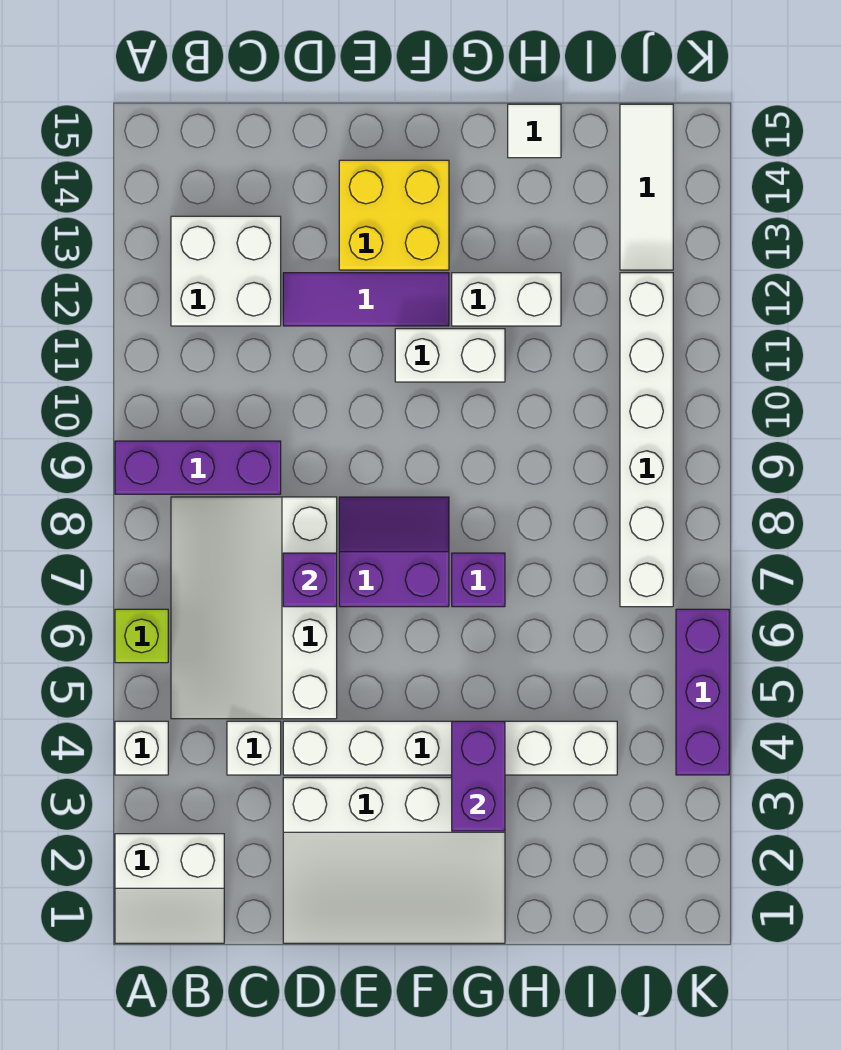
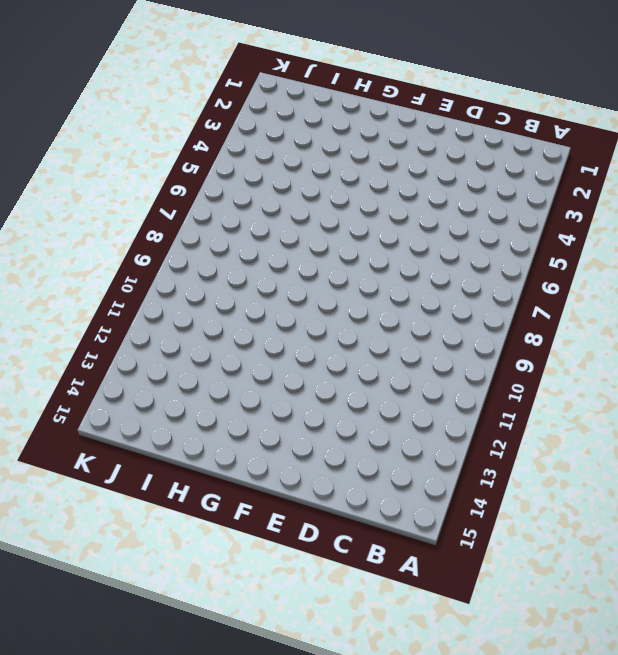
none -> white 2x2 slope [115,834,224,943]
none -> white 1x1 brick [115,721,168,775]
none -> lime 1x1 brick [115,609,168,663]

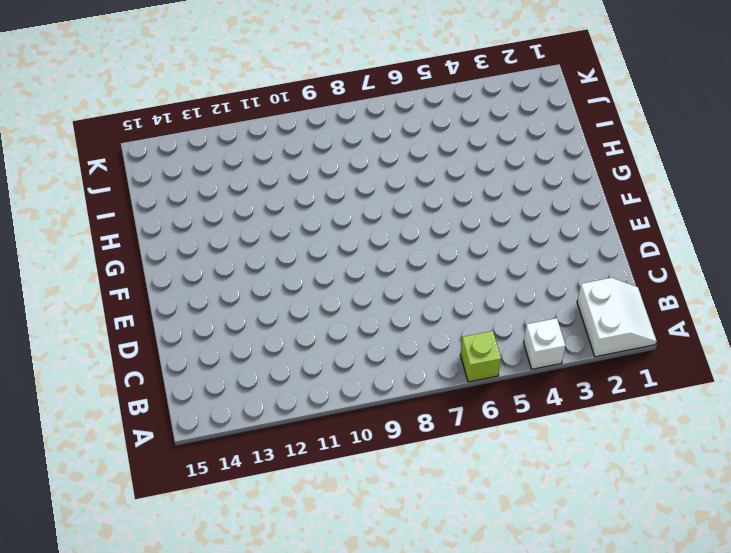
none -> purple 1x3 brick [115,441,281,494]
none -> white 3x4 slope [171,497,337,719]
none -> white 2x2 brick [171,216,281,326]

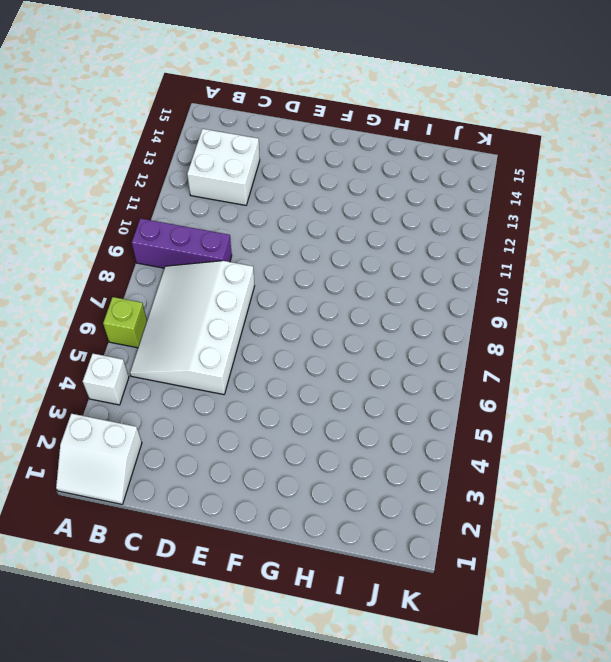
none -> white 1x1 brick [227,721,281,775]
none -> white 3x4 slope [283,778,505,943]
none -> white 1x6 brick [283,721,617,775]

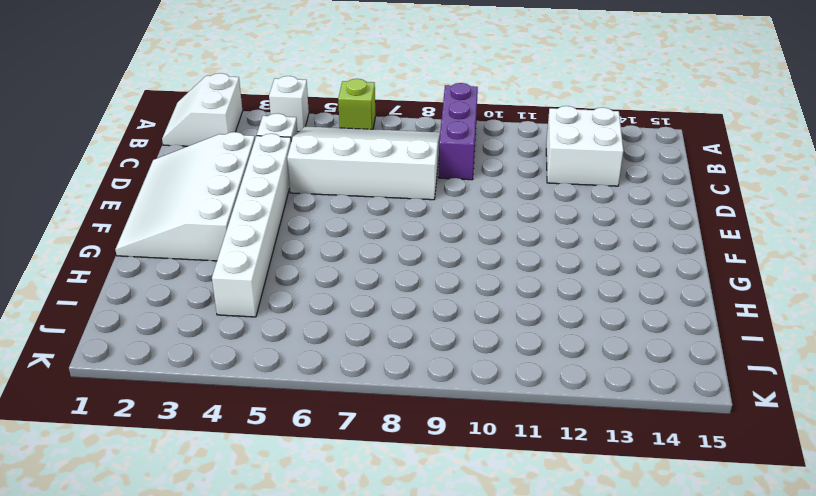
none -> purple 1x3 tile [283,273,449,326]
none -> purple 2x2 slope [339,497,449,607]
none -> yellow 2x2 brick [339,160,449,270]

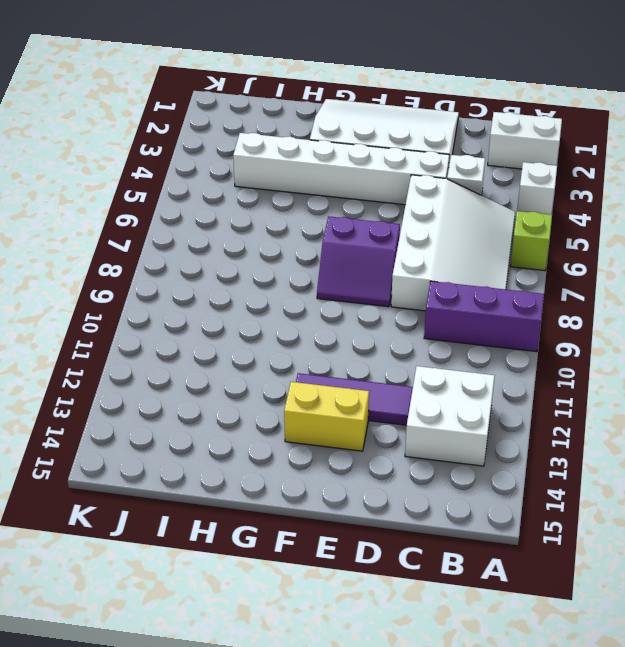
yellow 1x2 brick [284,382,369,451] -> yellow 2x2 brick [339,160,449,270]
none -> white 1x2 brick [395,329,505,382]
none -> purple 1x1 brick [452,553,505,607]
none -> white 1x2 brick [452,273,561,326]

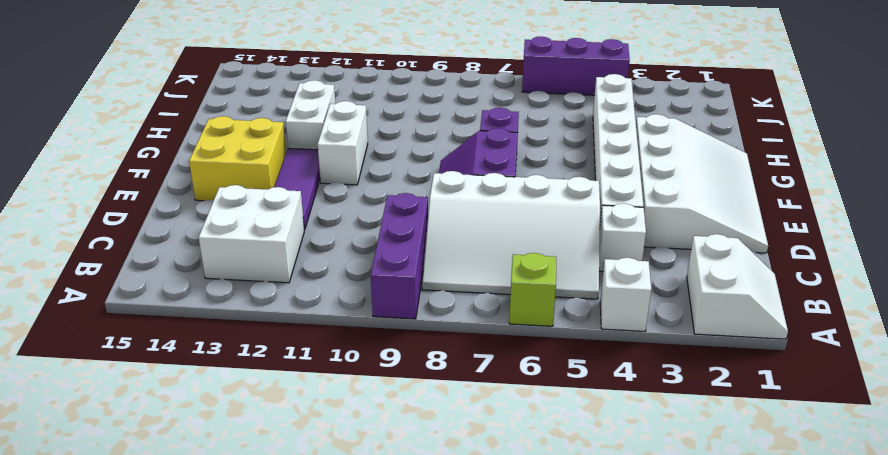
none -> white 1x1 tile [508,104,561,158]
none -> white 1x6 brick [620,273,673,607]
none -> white 1x3 tile [620,104,673,270]

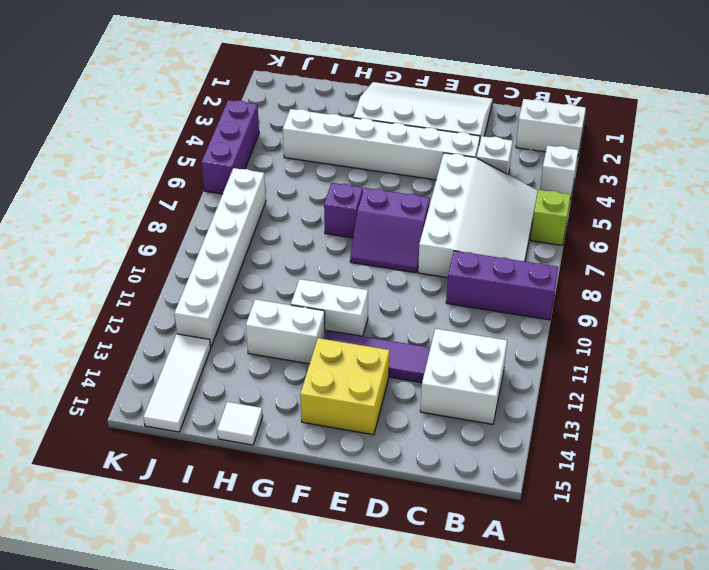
none -> purple 1x1 brick [283,553,337,607]
none -> purple 1x2 brick [452,721,505,831]

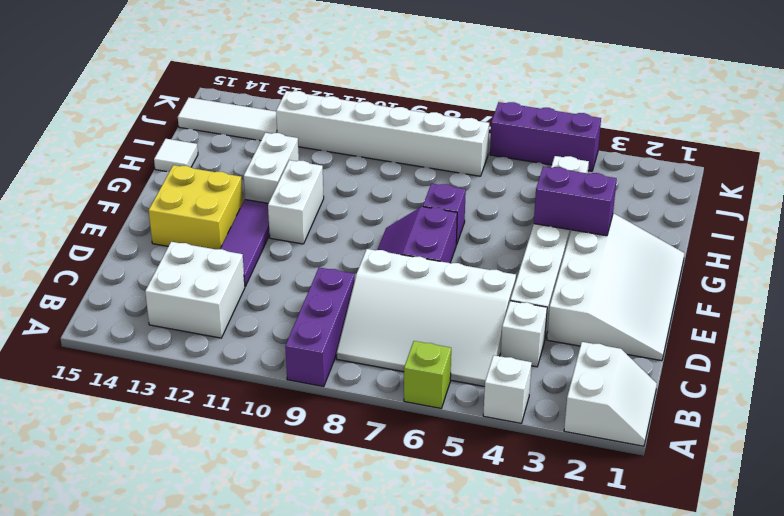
none -> purple 1x1 brick [283,553,337,607]

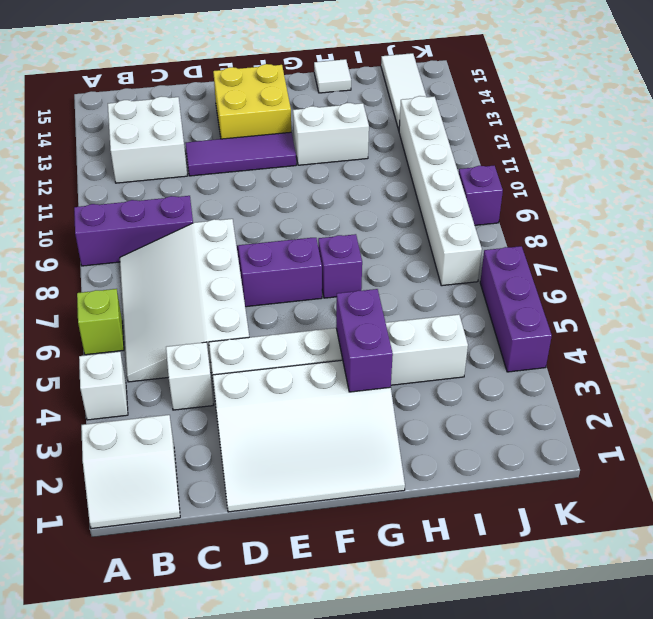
purple 1x1 brick [459,166,503,225] -> purple 1x1 brick moved to [283,553,337,607]
none -> white 1x2 brick [395,329,505,382]

